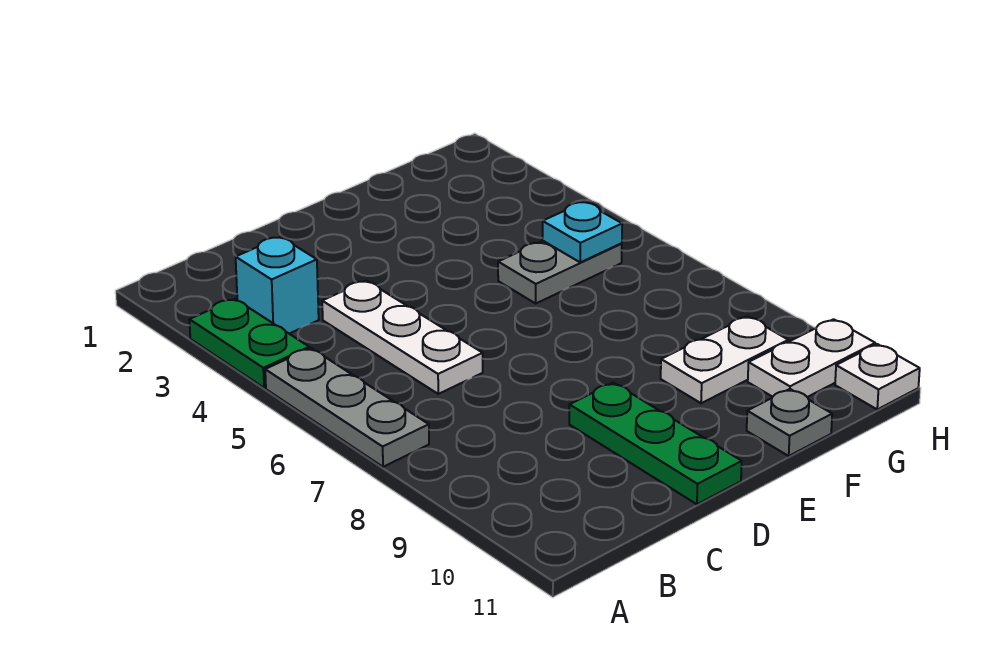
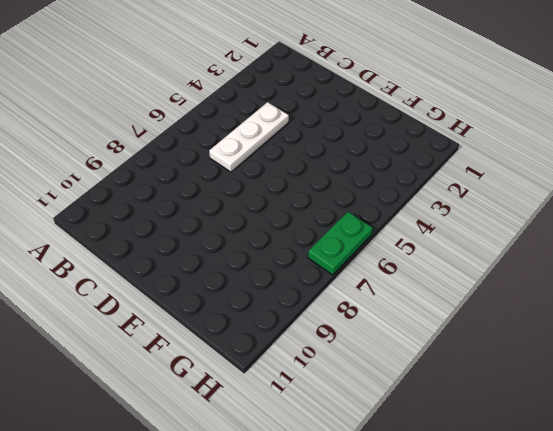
green 1x2 plate [308,212,373,275] -> green 1x2 plate moved to [189,299,309,388]
none -> grey 1x3 plate [265,348,429,467]
none -> cyan 1x1 brick [236,237,319,334]

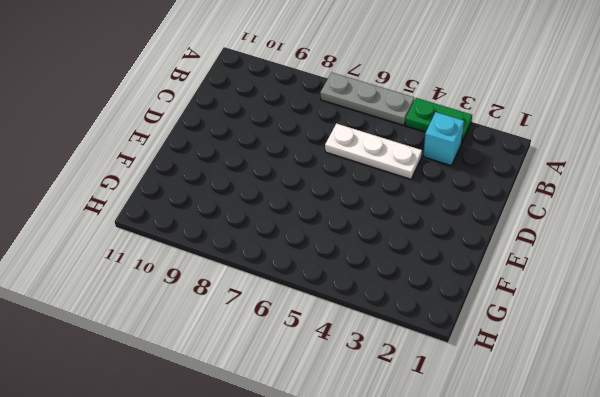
none -> green 1x3 plate [569,383,742,504]
none -> grey 1x2 plate [498,241,622,303]

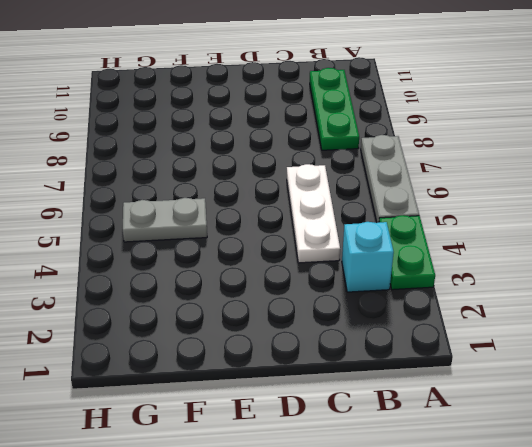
green 1x3 plate [310,68,359,150] -> green 1x3 plate moved to [569,383,742,504]
none -> white 1x2 plate [661,316,788,403]
none -> grey 1x1 plate [747,389,832,456]

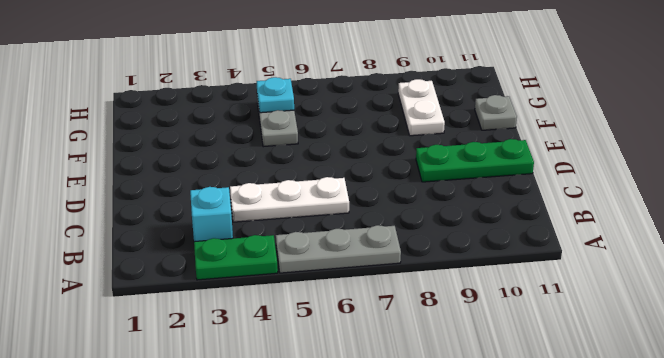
none -> white 1x2 plate [748,319,875,397]
none -> white 1x1 plate [835,344,920,409]

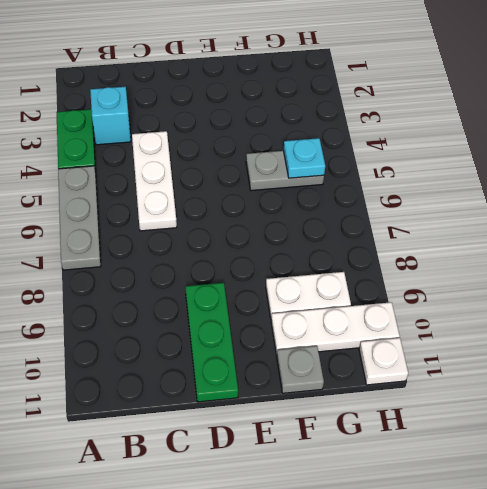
white 1x3 plate [271,302,400,355] -> white 1x2 plate [748,319,875,397]

